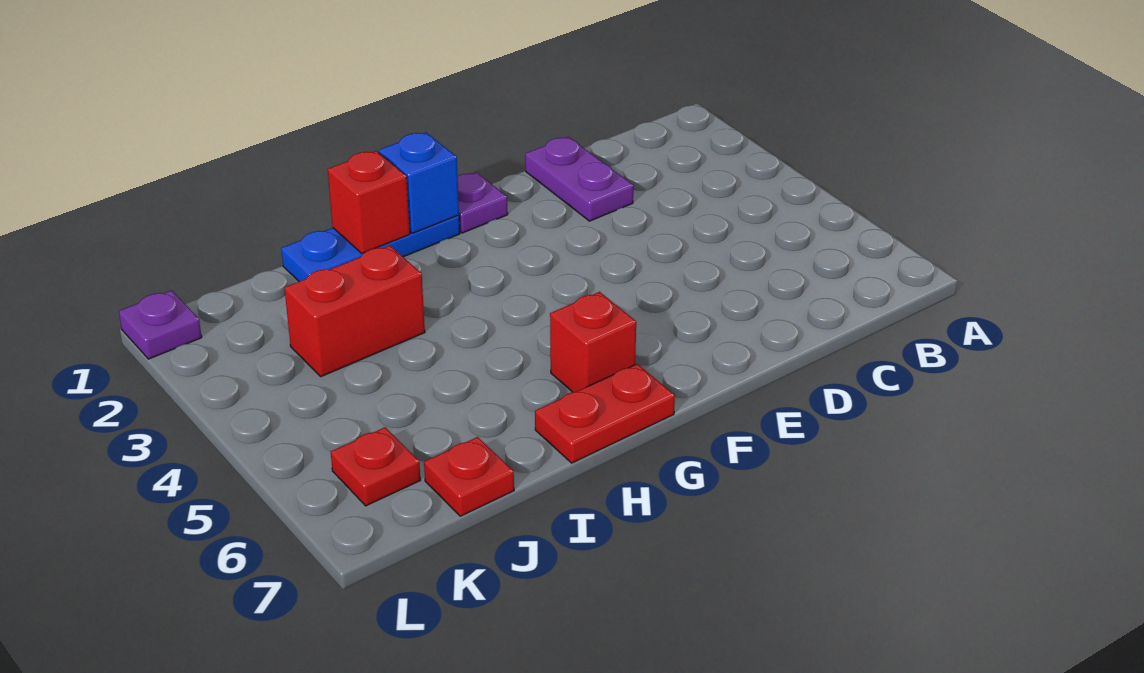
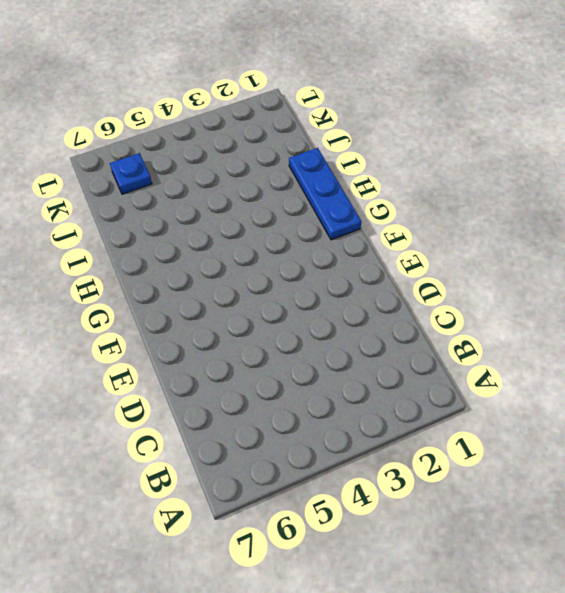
blue 1x1 plate [110,153,152,194] -> red 1x1 plate [331,427,421,506]
none -> purple 1x2 plate [525,137,633,221]
none -> purple 1x1 plate [458,172,508,233]

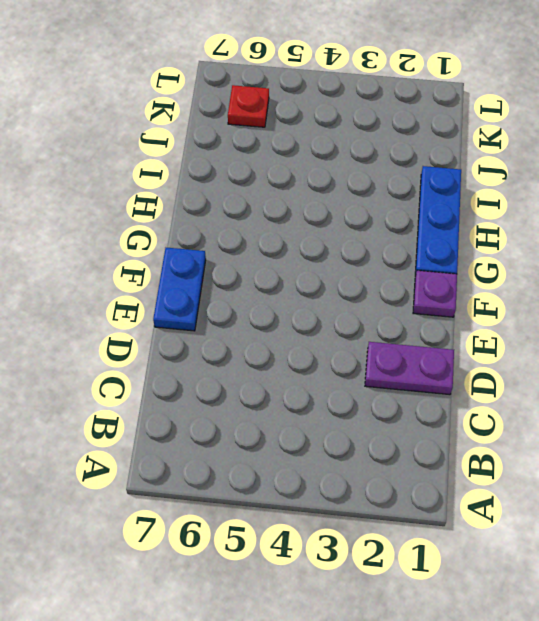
blue 1x2 plate [153,248,206,331] -> none
none -> red 1x1 brick [550,292,636,392]
none -> red 1x2 plate [535,364,675,463]

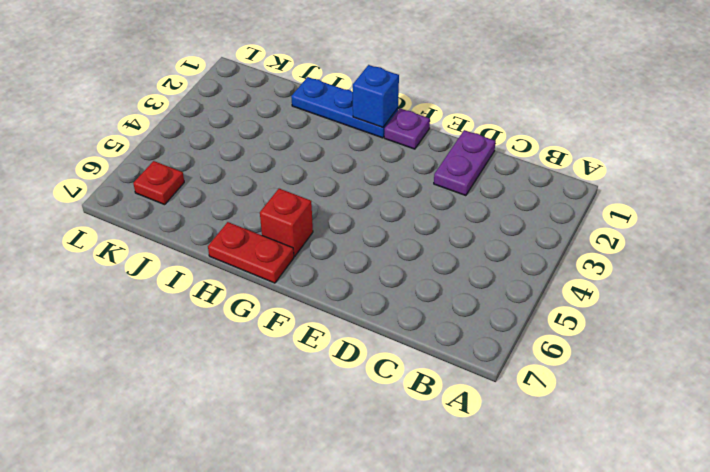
none -> red 1x2 brick [284,246,425,377]
none -> red 1x1 plate [424,437,514,516]

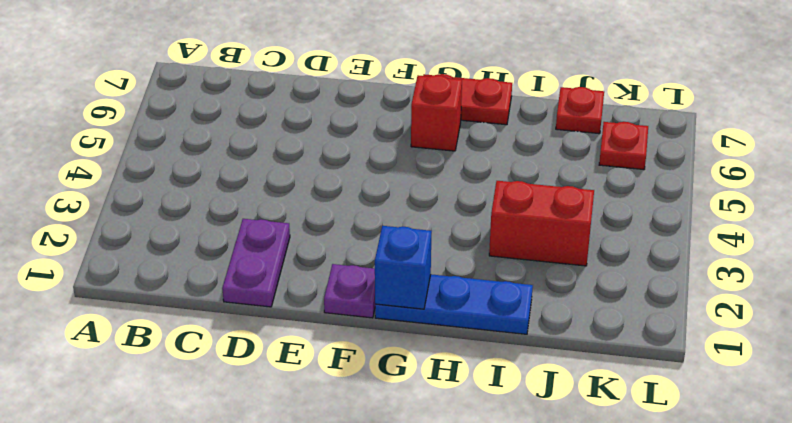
none -> purple 1x1 plate [119,290,202,359]
none -> red 1x1 brick [328,151,410,253]

